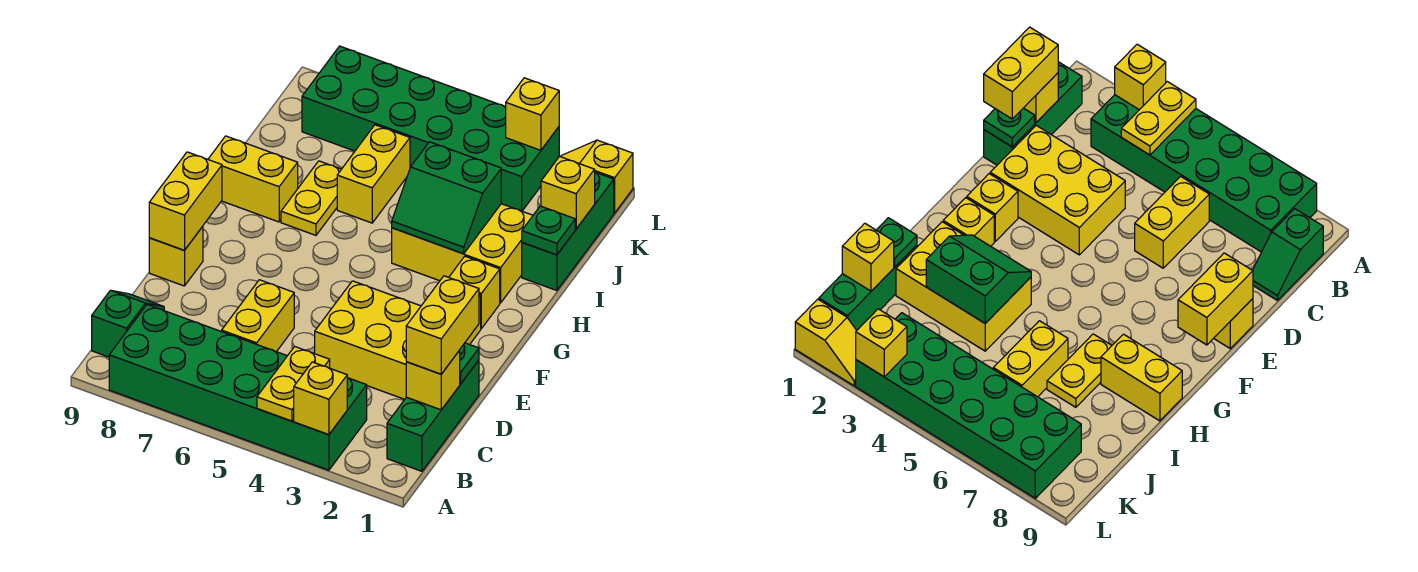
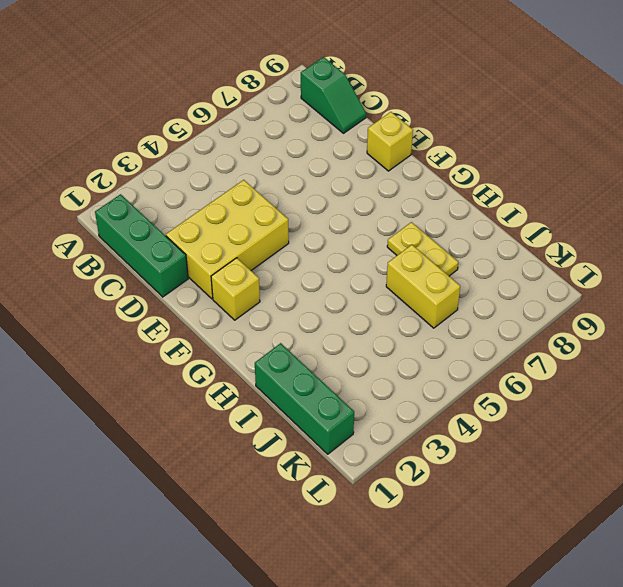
none -> green 2x6 brick [109,305,367,470]
none -> yellow 1x2 brick [222,280,294,352]
none -> yellow 1x1 brick [449,256,500,328]

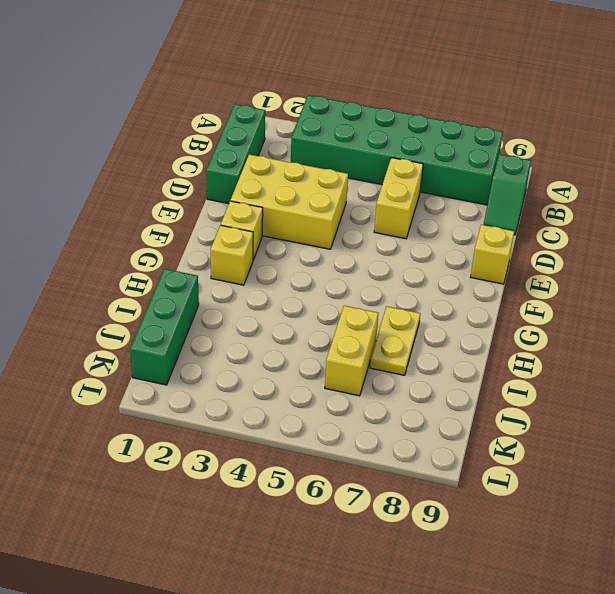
none -> yellow 2x3 brick [392,204,533,303]
none -> yellow 1x2 brick [208,136,298,222]
none -> green 2x6 brick [302,46,559,211]

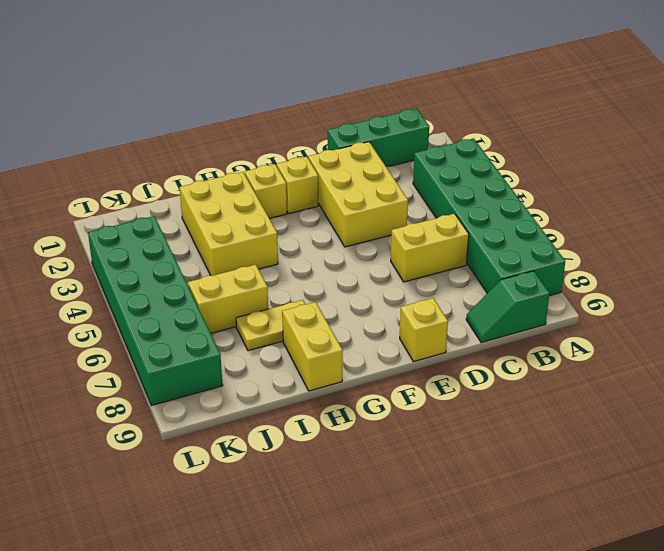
none -> green 1x3 brick [522,173,614,291]
none -> yellow 1x2 slope [560,140,633,213]
none -> yellow 1x1 brick [294,362,347,435]

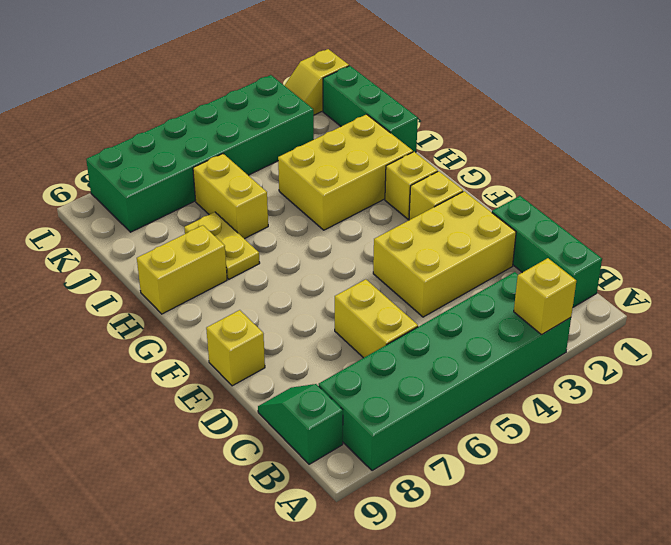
none -> yellow 1x2 plate [257,346,330,421]
none -> yellow 1x1 brick [406,350,460,410]
none -> green 1x1 plate [460,343,479,384]

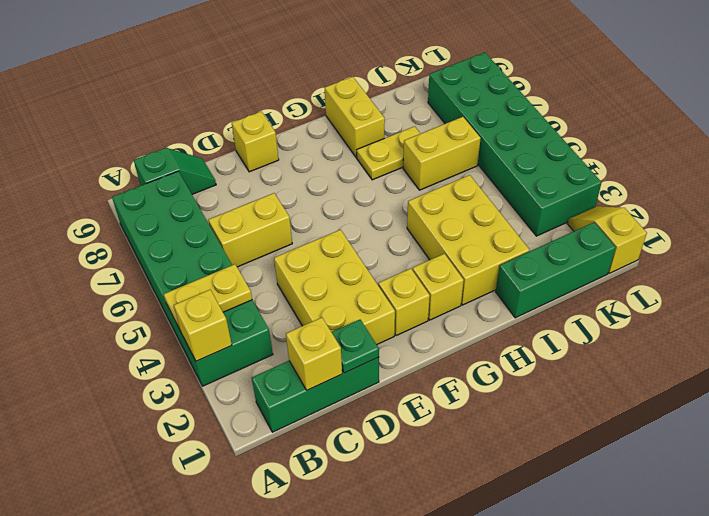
none -> yellow 1x2 brick [149,152,222,250]
none -> green 2x2 slope [392,142,501,254]
none -> green 1x1 plate [522,206,575,255]

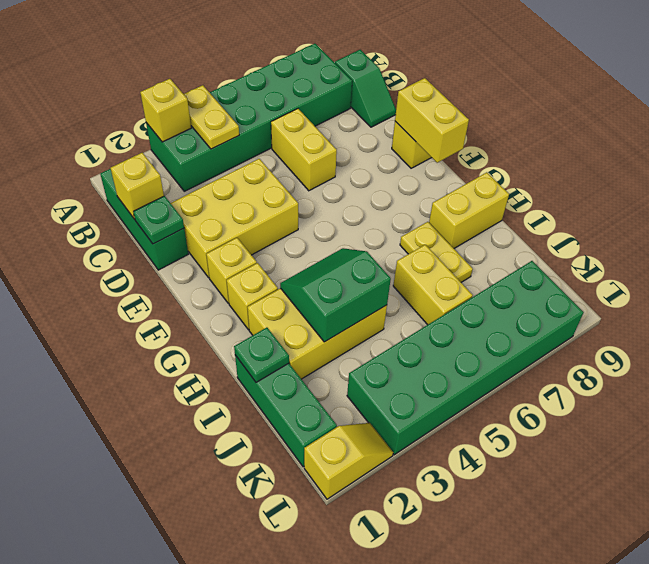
none -> yellow 1x1 brick [541,156,595,229]
none -> yellow 1x1 brick [506,78,559,150]
none -> yellow 1x2 brick [406,276,479,374]

